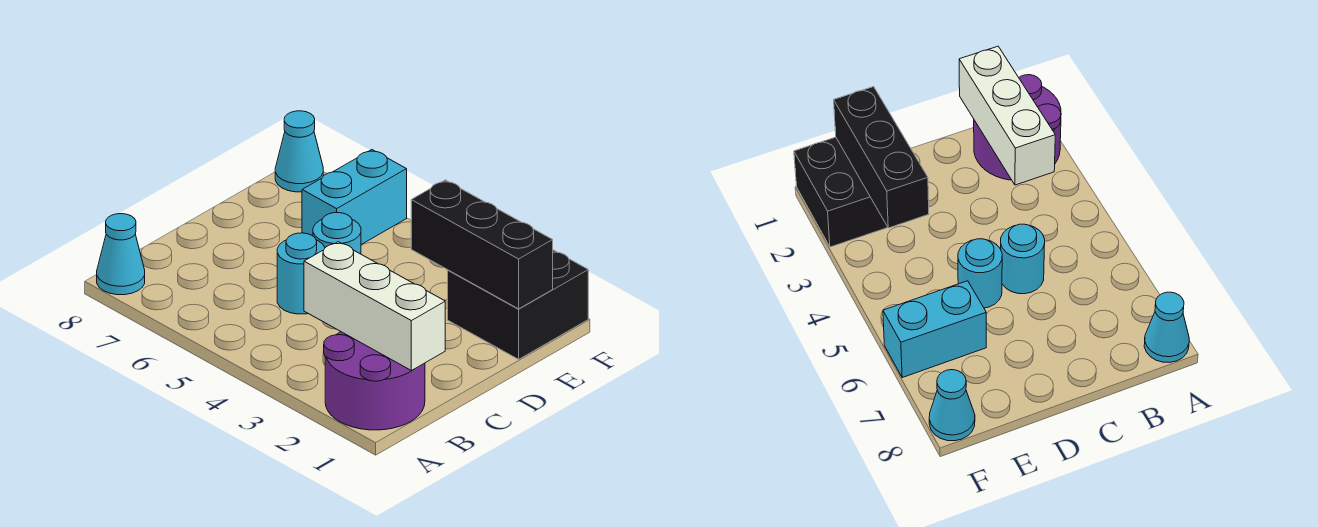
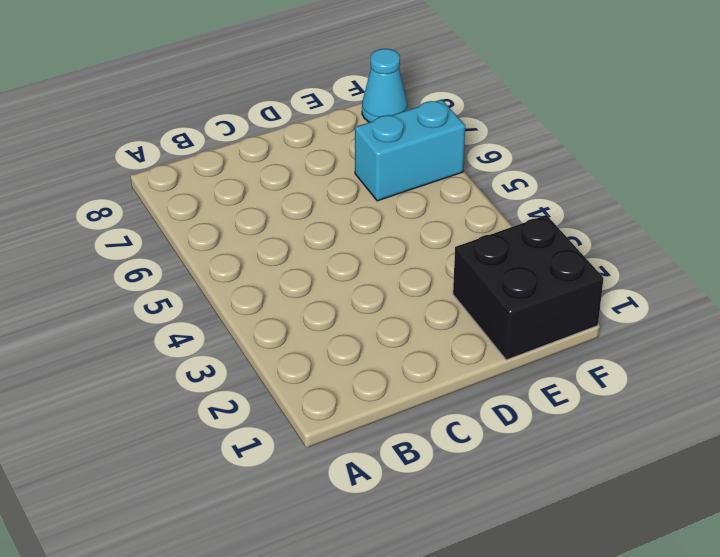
none -> purple 2x2 round brick [324,332,425,430]
none -> cyan 1x1 cone [97,214,145,295]

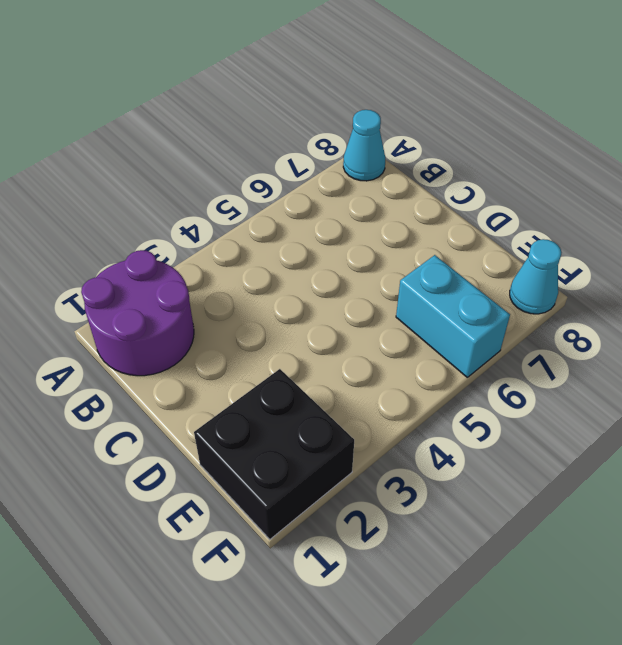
none -> cyan 1x1 round brick [277,233,325,314]
none -> cyan 1x1 round brick [313,213,361,254]

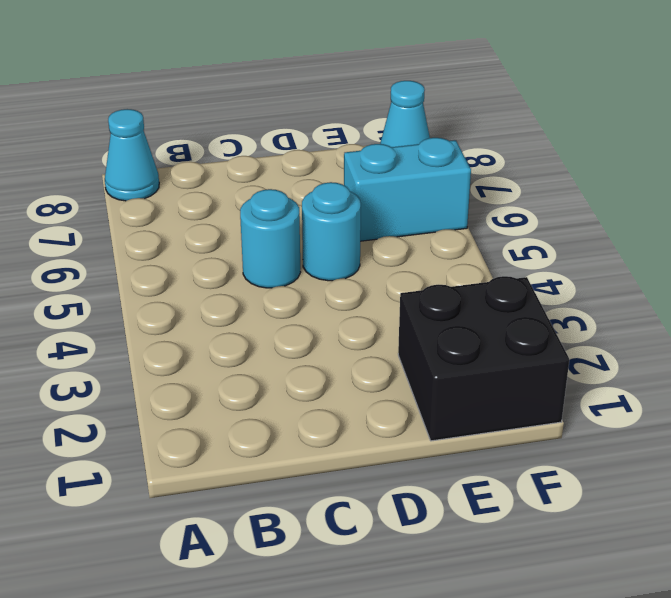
none -> purple 2x2 round brick [324,332,425,430]
none -> white 1x3 brick [304,242,445,370]

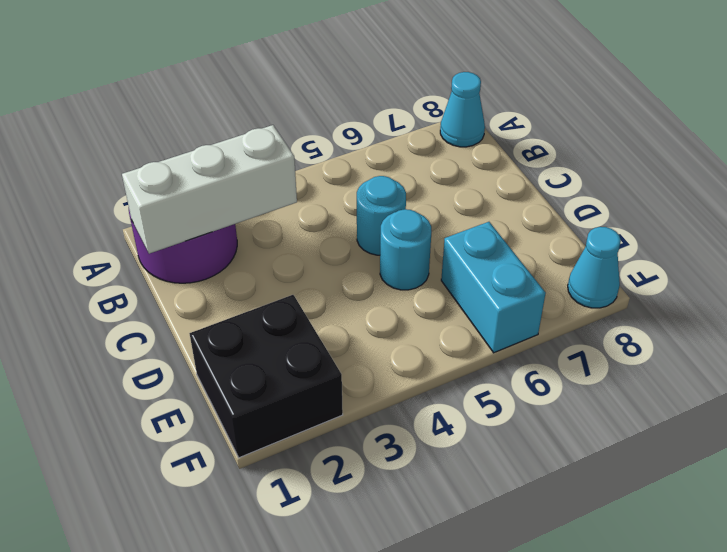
none -> black 1x3 brick [411,180,553,309]

